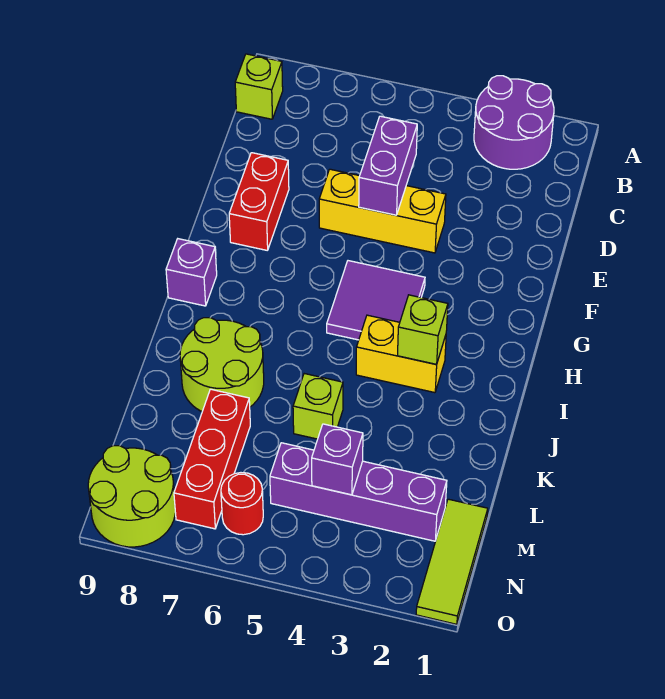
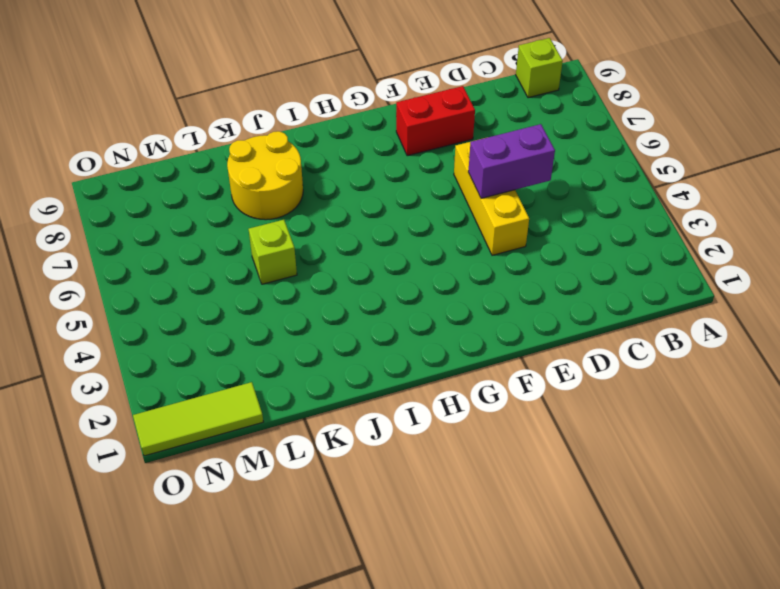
yellow 2x2 round brick [227,131,303,220] -> lime 2x2 round brick [180,318,264,411]
none -> purple 2x2 round brick [474,76,554,169]
none -> purple 2x2 tile [327,261,425,340]
none -> purple 1x1 brick [166,239,217,306]

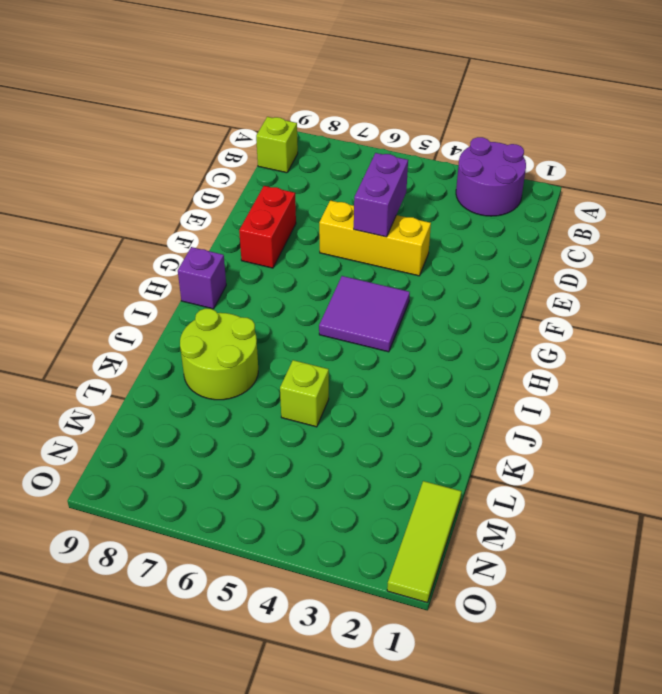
none -> yellow 1x2 brick [356,315,446,393]
none -> red 1x3 brick [174,389,250,529]
none -> purple 1x4 brick [270,443,447,541]

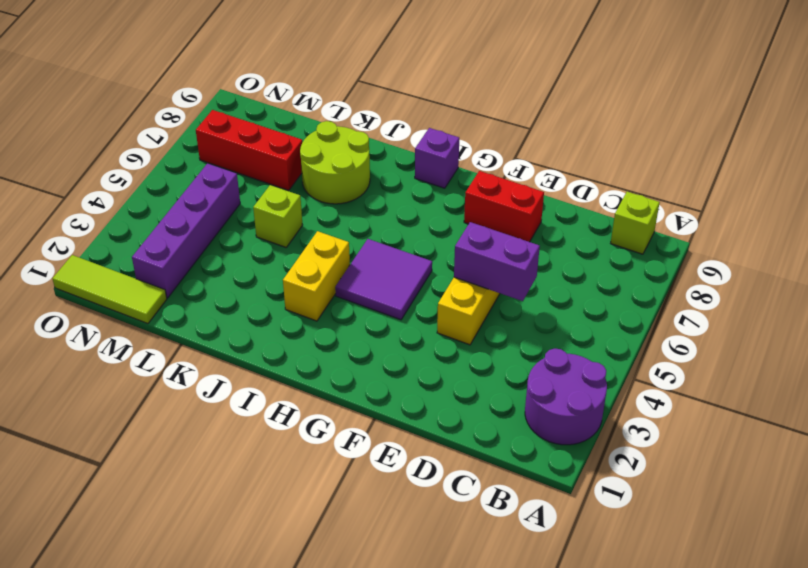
none -> red 1x1 round brick [221,473,263,535]
none -> lime 2x2 round brick [88,446,175,547]
none -> lime 1x1 brick [398,295,448,364]

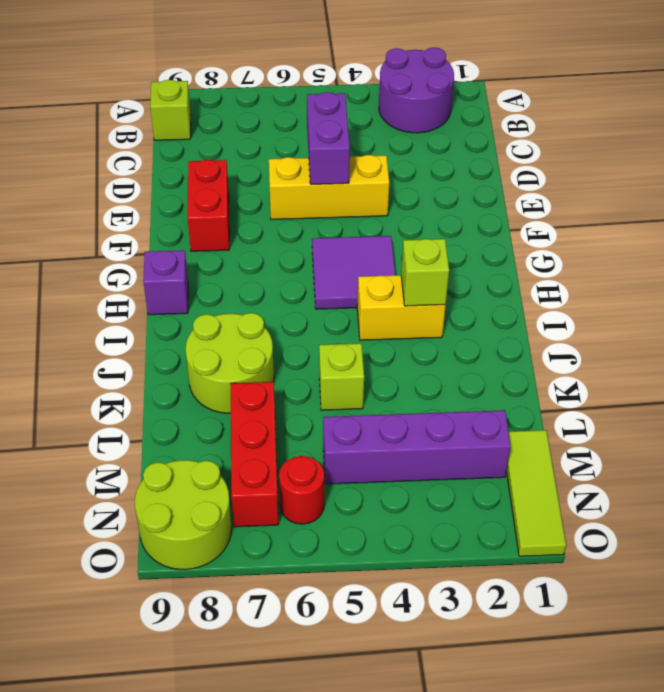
none -> purple 1x1 brick [312,424,363,495]

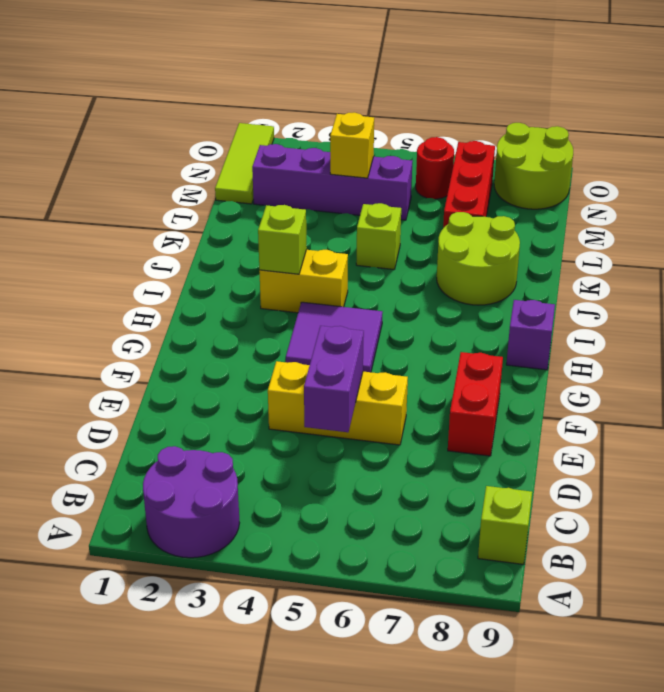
yellow 1x1 brick [330,112,374,178] -> purple 1x1 brick [312,424,363,495]

